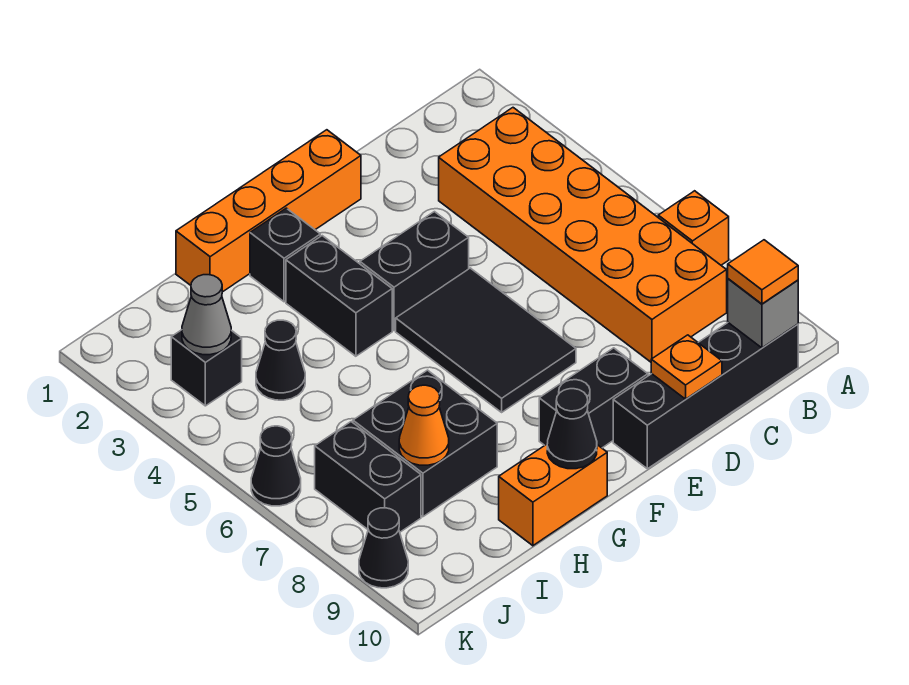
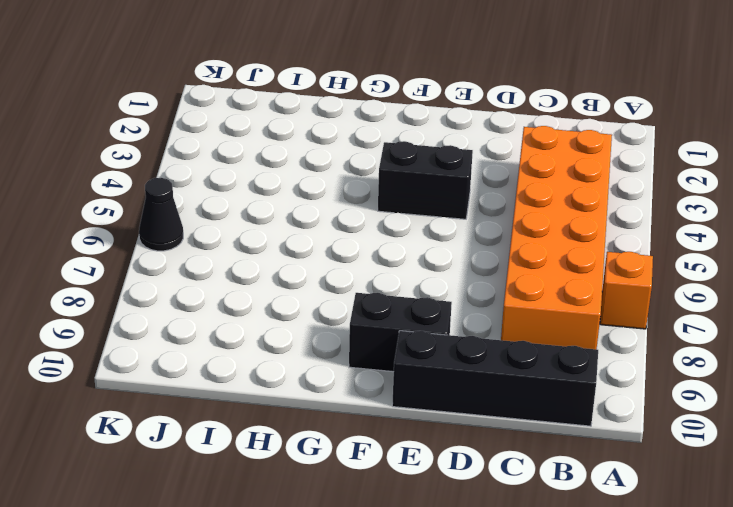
none -> orange 1x4 brick [176,130,361,292]
none -> black 2x3 tile [396,268,576,412]
none -> black 1x1 brick [250,208,320,302]

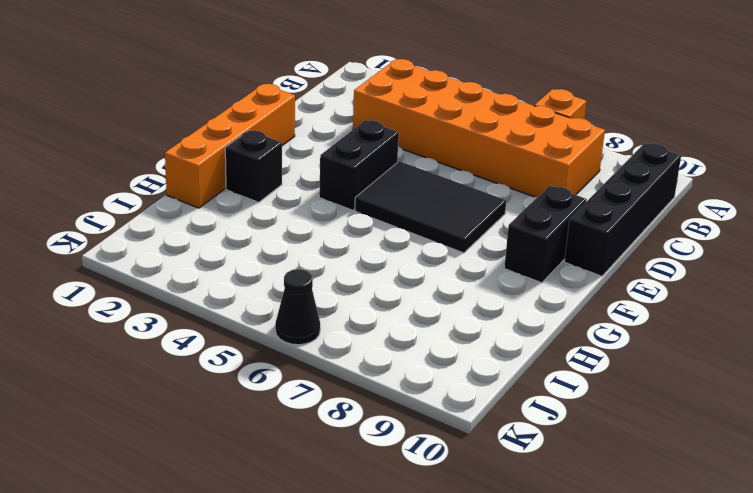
none -> black 1x2 brick [286,236,392,356]
none -> orange 1x2 brick [499,444,607,546]
none -> black 2x2 brick [353,370,497,517]

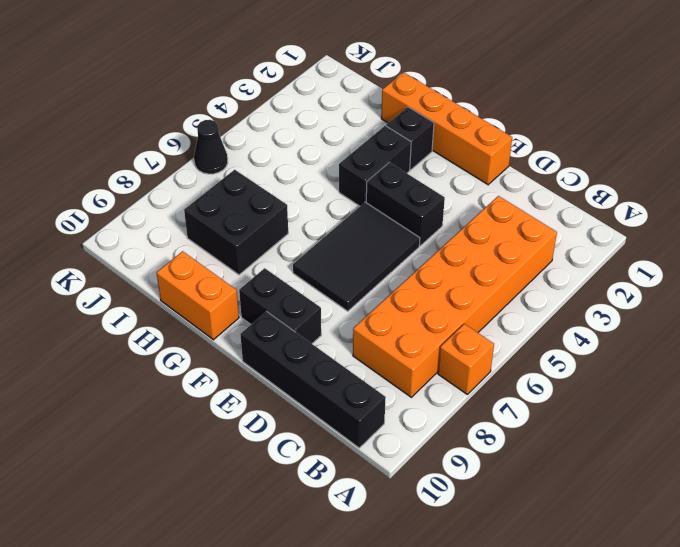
none -> black 1x1 cone [256,320,305,400]
none -> black 1x1 brick [171,330,242,406]
none -> black 1x2 brick [315,422,421,532]

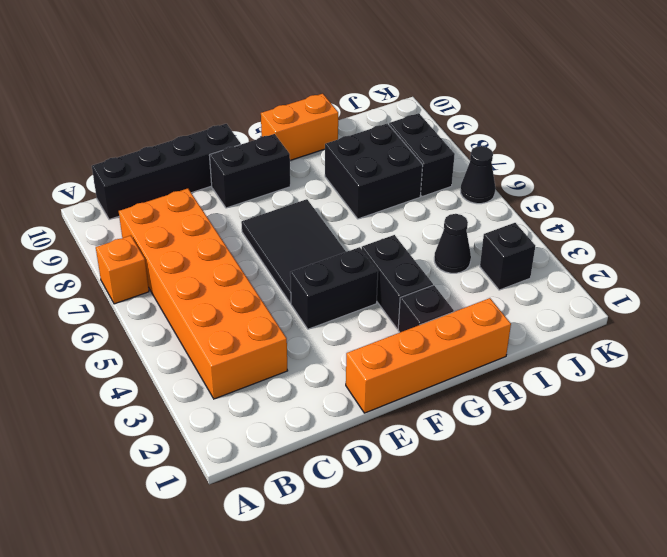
none -> black 1x1 cone [359,508,408,588]
none -> grey 1x1 brick [728,279,798,348]
none -> orange 1x1 plate [651,335,722,399]

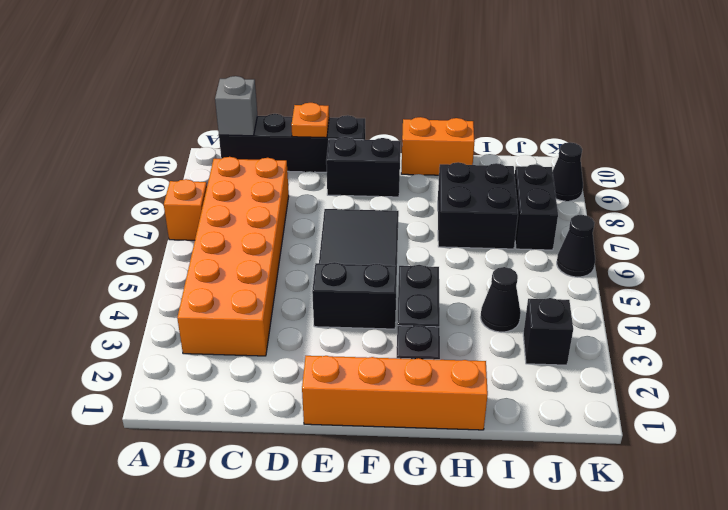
none -> black 1x1 cone [547,389,597,469]
none -> orange 1x1 cone [399,385,449,465]
none -> grey 1x1 cone [182,275,231,355]

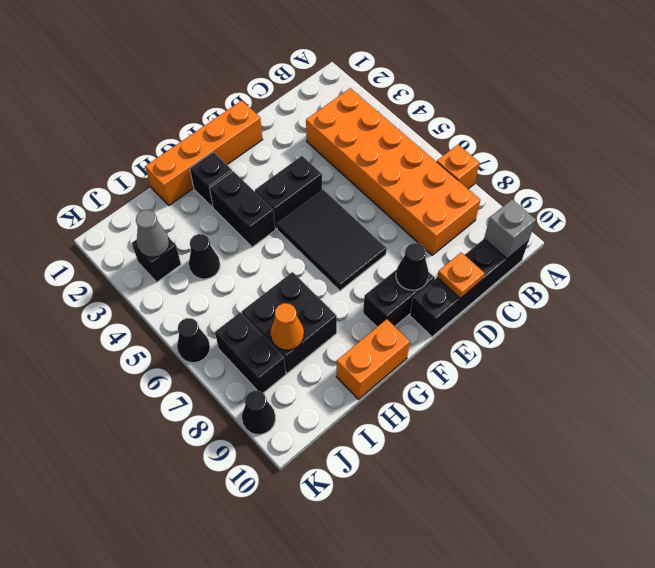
black 1x1 cone [396,243,429,290] -> black 1x1 cone moved to [547,389,597,469]
none -> orange 1x1 tile [728,240,798,304]

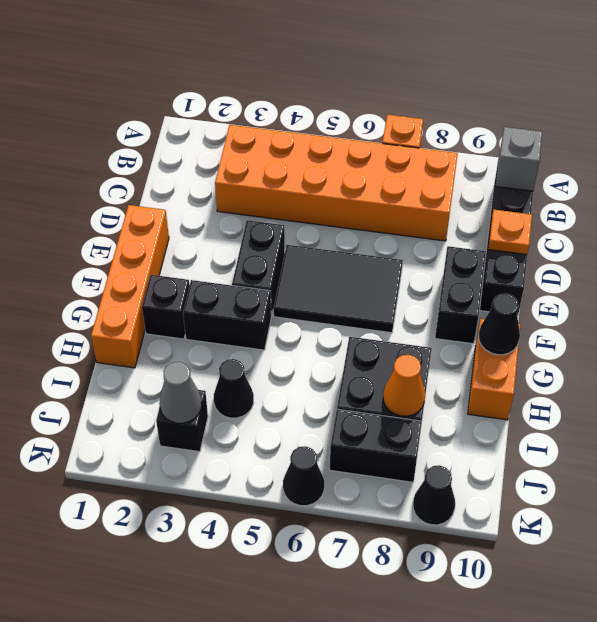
none -> orange 1x1 tile [728,240,798,304]

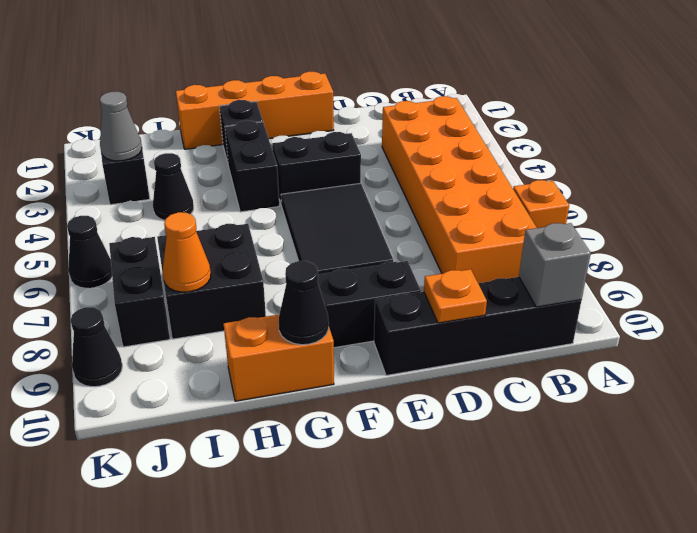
none -> orange 1x1 tile [728,240,798,304]

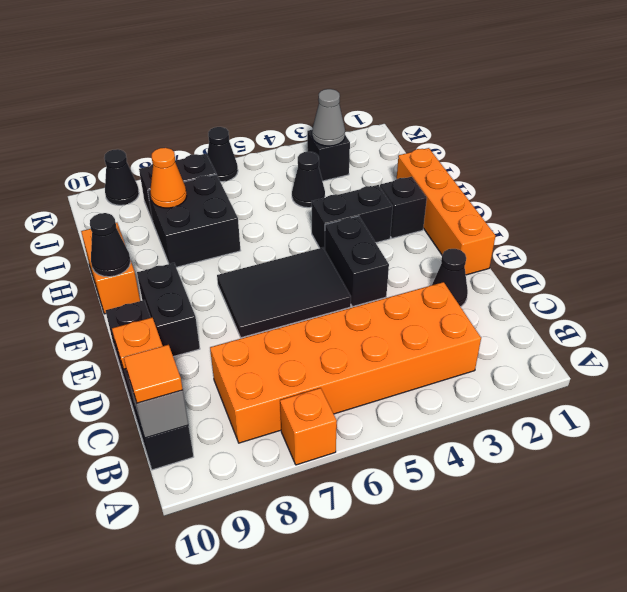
black 1x1 cone [432,249,468,307] -> none

